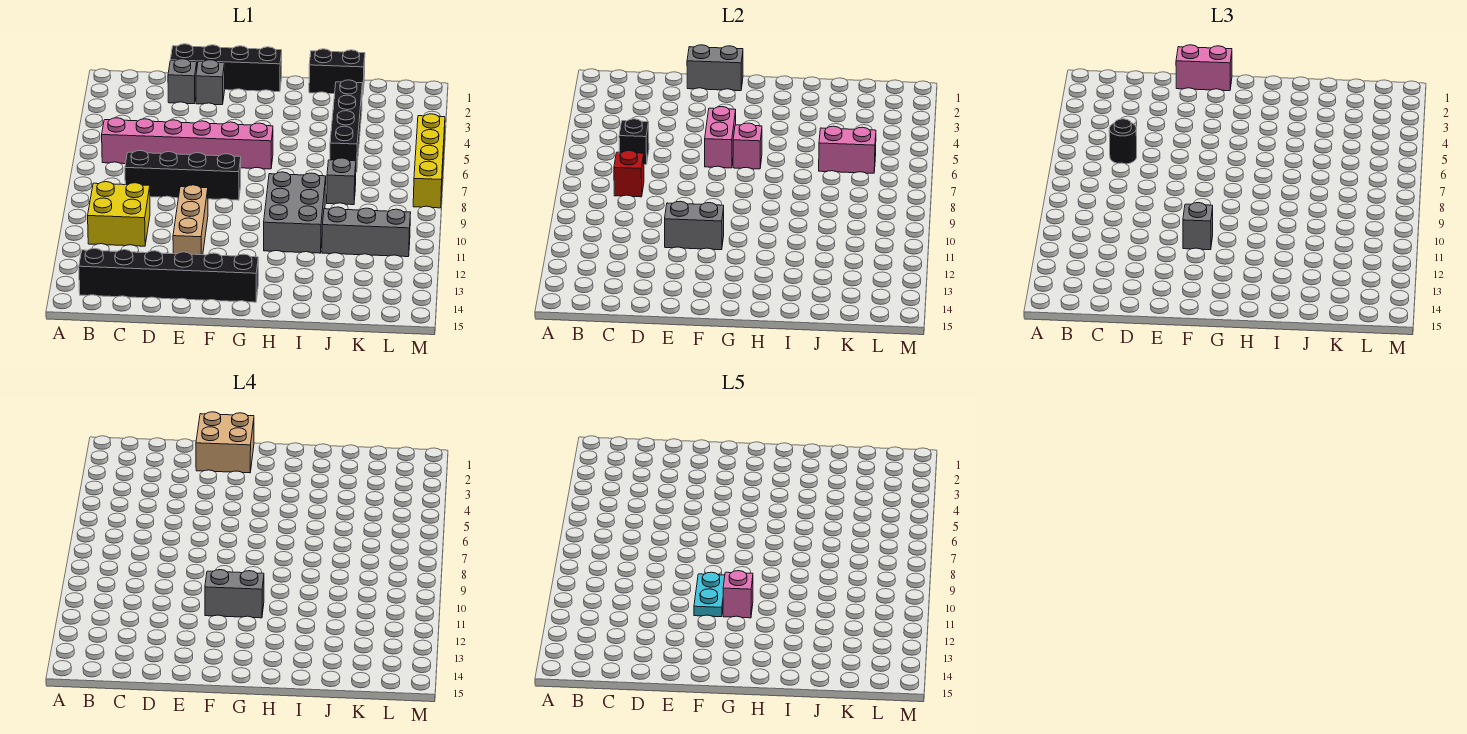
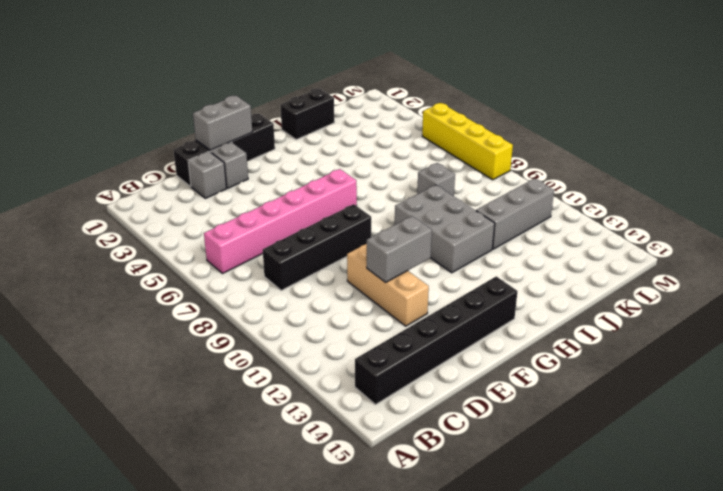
none -> yellow 2x2 brick [88,182,150,246]
none -> black 1x4 brick [330,80,362,172]
none -> black 1x1 brick [619,119,649,165]

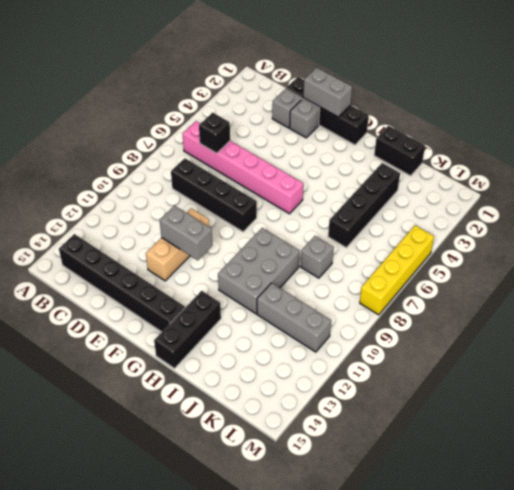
black 1x3 brick [154,291,221,368] -> none
none -> yellow 2x2 brick [88,182,150,246]
none -> red 1x1 brick [614,151,644,197]
none -> pink 1x2 brick [705,107,736,168]

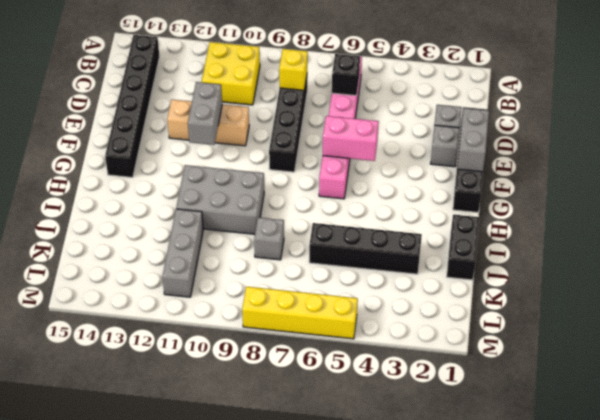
yellow 1x1 brick [279,49,308,90] -> red 1x1 brick [614,151,644,197]
none -> pink 1x1 brick [733,123,762,169]
none -> pink 1x2 brick [819,126,876,173]
none -> black 1x1 round brick [1109,119,1137,164]

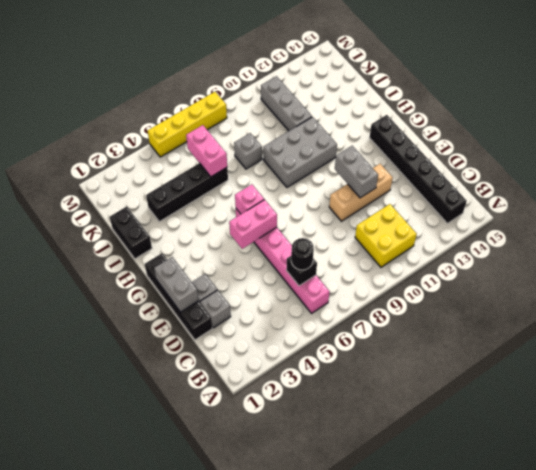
none -> black 1x4 brick [125,151,241,200]
none -> red 1x1 brick [614,151,644,197]
none -> pink 1x2 brick [1176,45,1232,91]

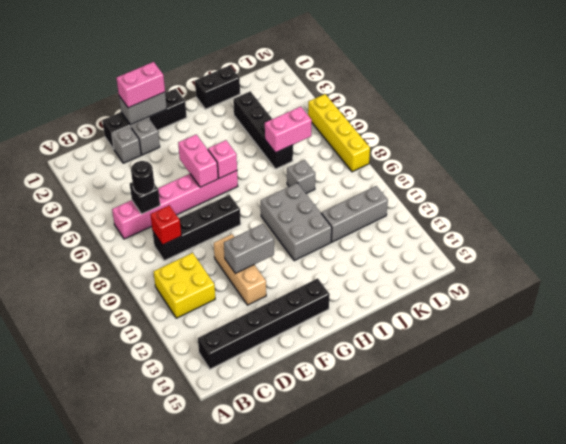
none -> grey 1x1 brick [1183,203,1213,250]
none -> tan 2x2 brick [196,412,254,473]
none -> grey 1x2 brick [205,570,264,618]

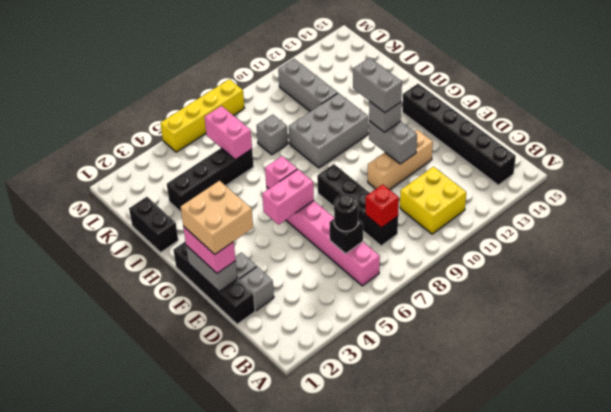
none -> cyan 1x2 plate [694,572,725,617]
none -> pink 1x1 brick [723,571,753,618]

